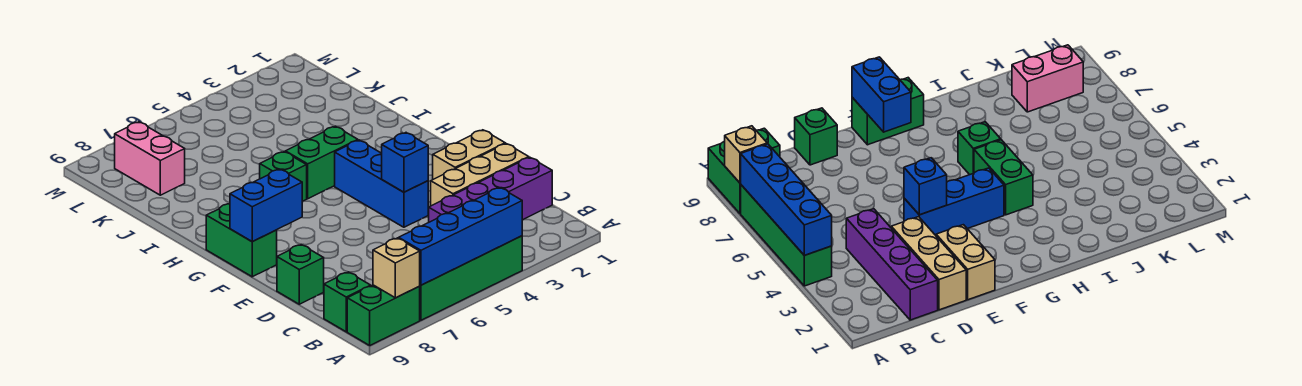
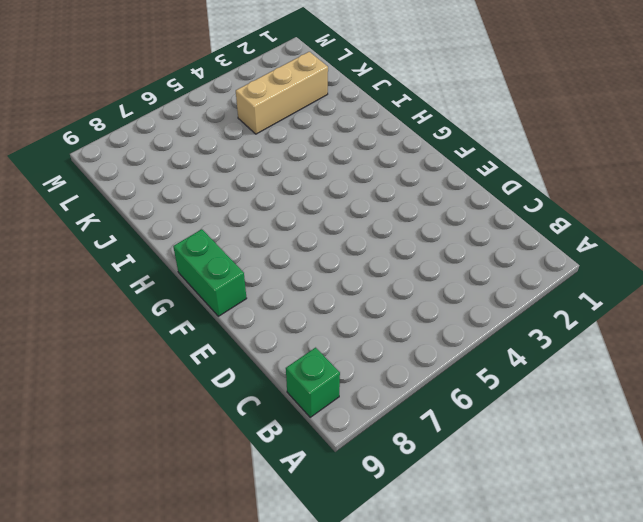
tan 1x3 brick [236,52,328,134] -> tan 1x3 brick moved to [431,144,529,206]
none -> green 1x4 brick [420,236,522,320]
none -> green 1x2 brick [347,285,420,345]
none -> purple 1x4 brick [429,157,552,222]

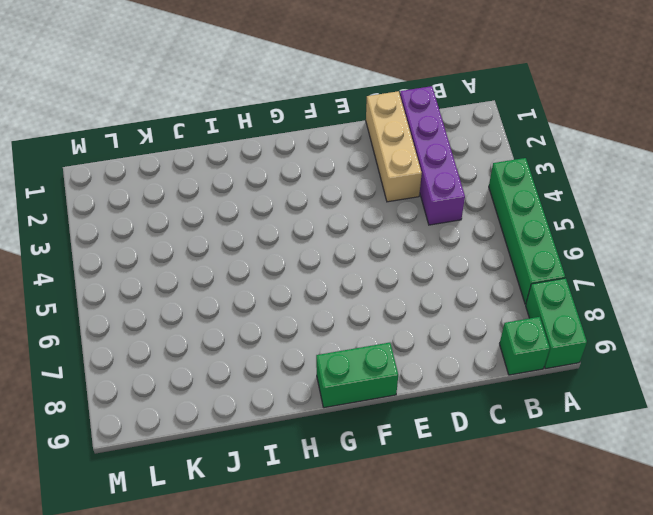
none -> green 1x1 brick [277,245,324,304]
none -> tan 1x2 brick [433,130,505,179]
none -> blue 1x3 brick [335,140,429,227]

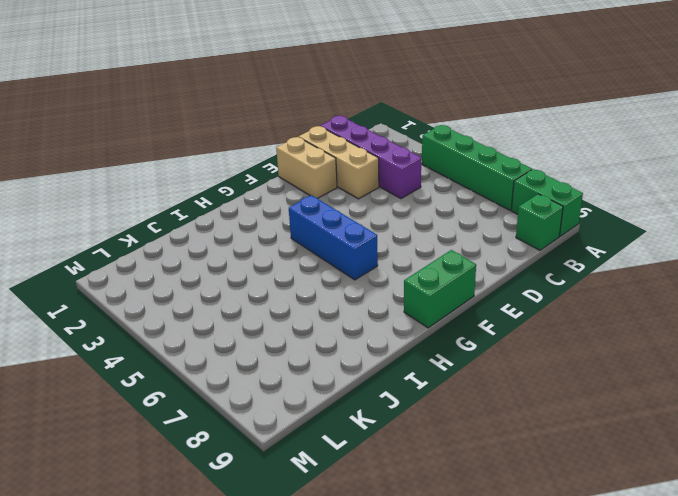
blue 1x3 brick [289,195,378,280] -> blue 1x3 brick turned to [335,140,429,227]
none -> green 1x1 brick [277,245,324,304]
none -> green 1x2 brick [285,126,358,199]
none -> green 1x1 brick [260,152,307,201]

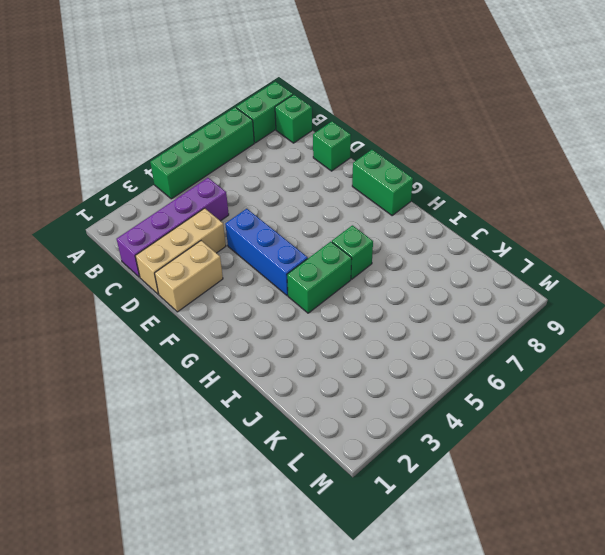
none -> pink 1x2 brick [115,122,185,195]
none -> blue 1x4 brick [399,188,522,285]
none -> tan 1x1 brick [373,238,420,298]

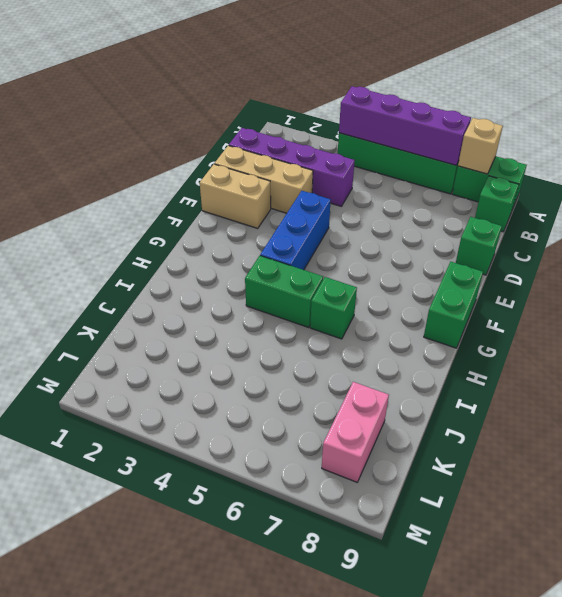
purple 1x4 brick [339,86,471,165] -> blue 1x4 brick [399,188,522,285]
none -> blue 1x1 brick [382,133,428,192]
none -> blue 1x2 brick [230,169,302,242]

